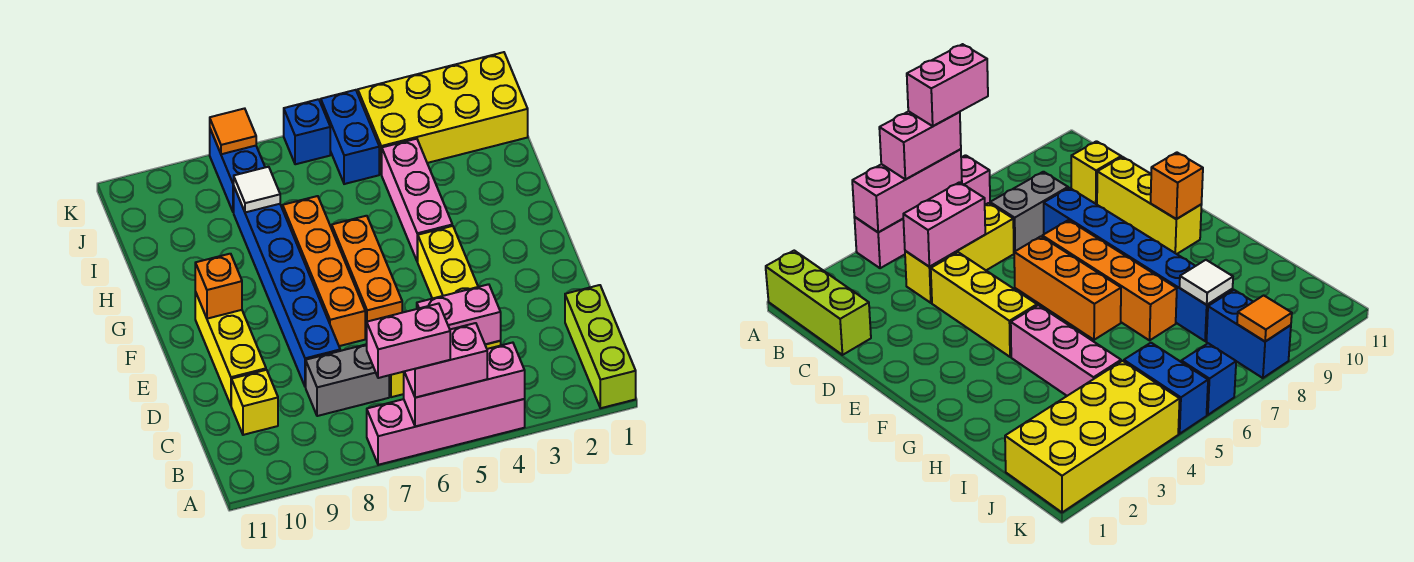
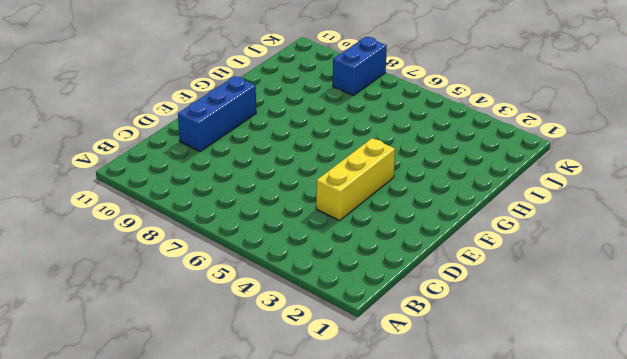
blue 1x3 brick [178,76,256,151] -> yellow 1x3 brick [195,292,266,405]
none -> lime 1x3 brick [565,285,636,408]
none -> pink 1x4 brick [367,399,525,465]
none -> yellow 1x3 brick [905,203,1014,303]

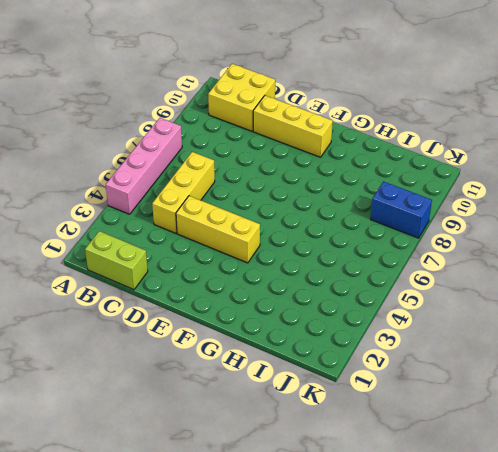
lime 1x2 brick [85,231,148,290] -> lime 1x3 brick [565,285,636,408]
yellow 2x2 brick [208,64,275,131] -> yellow 1x1 brick [231,370,278,435]
none -> grey 1x2 brick [306,344,389,416]
none -> blue 1x6 brick [234,188,340,387]
none -> orange 1x3 brick [332,216,402,337]

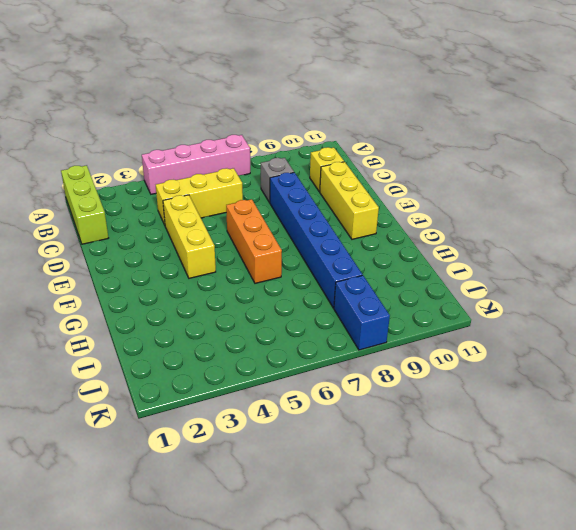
grey 1x1 brick [260,158,294,203] -> grey 1x2 brick [306,344,389,416]
none -> orange 1x4 brick [283,196,365,346]
none -> pink 1x3 brick [381,139,452,262]
none -> yellow 2x4 brick [358,52,528,174]

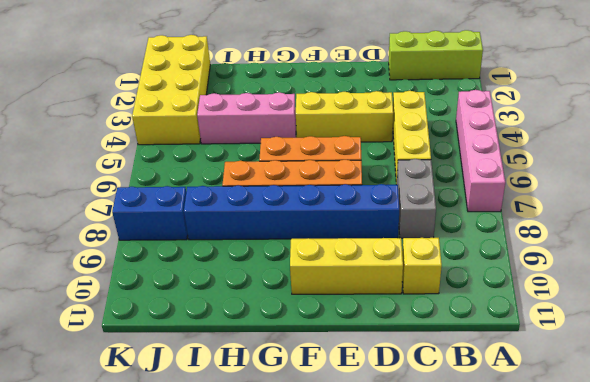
none -> blue 1x2 brick [321,90,379,184]
none -> blue 1x1 brick [284,99,330,164]
none -> pink 1x3 brick [404,343,525,427]

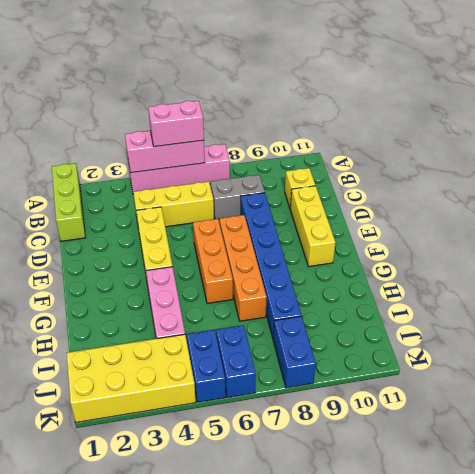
blue 1x2 brick [216,325,256,398] -> blue 1x1 brick [284,99,330,164]
none -> pink 1x2 brick [417,284,501,344]
none -> orange 1x1 brick [195,254,242,319]
none -> white 1x1 tile [234,167,280,212]

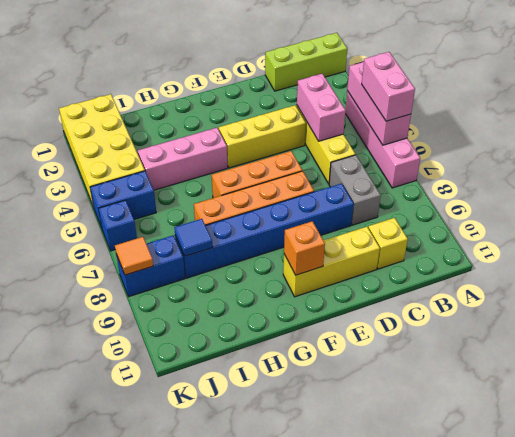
blue 1x1 tile [174,219,213,256] -> white 1x1 tile [234,167,280,212]
none -> pink 1x2 brick [367,303,450,378]

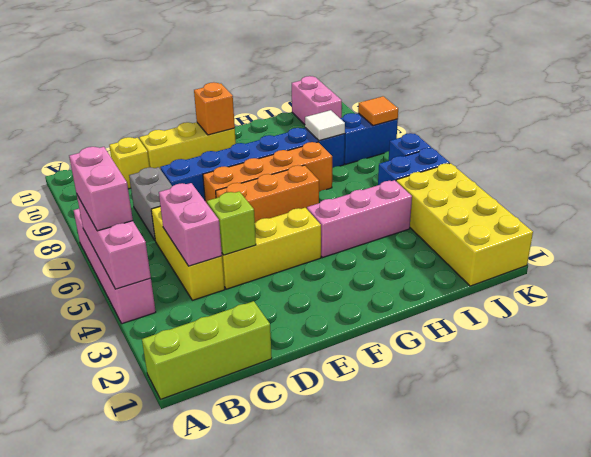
lime 1x1 brick [207,192,256,255] -> none
pink 1x2 brick [292,76,342,124] -> pink 1x2 brick moved to [367,303,450,378]

